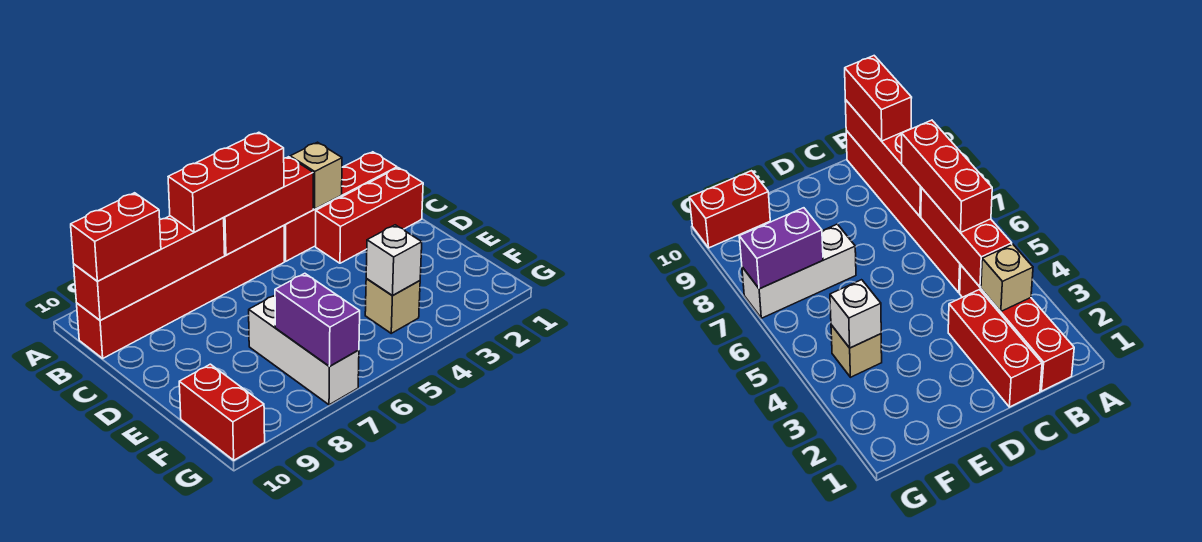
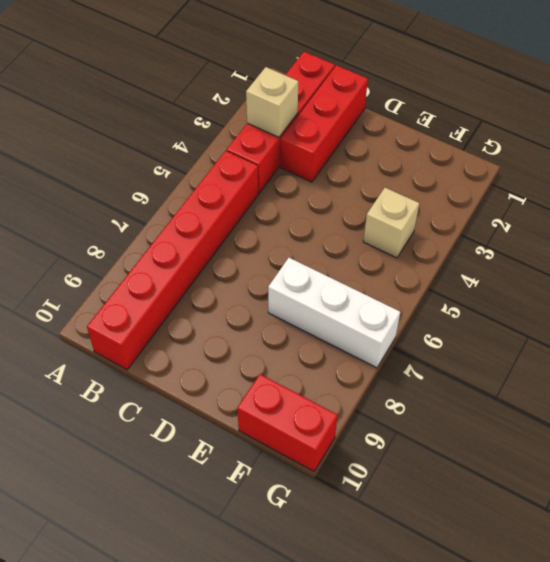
none -> red 1x3 brick [224,157,313,255]
none -> red 1x4 brick [74,216,225,321]
none -> white 1x1 brick [366,225,422,295]

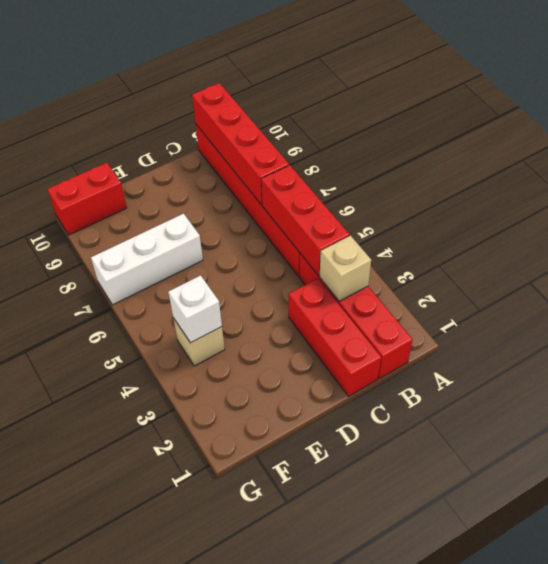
none -> purple 1x2 brick [275,273,360,367]
none -> red 1x3 brick [168,132,284,232]
none -> red 1x2 brick [71,193,161,281]

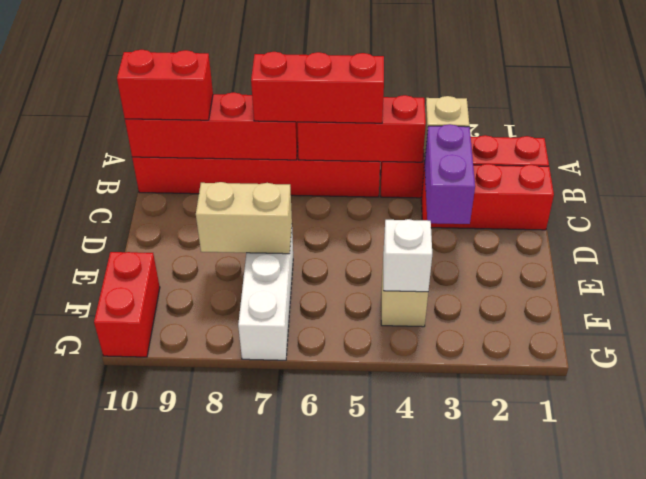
purple 1x2 brick [424,124,475,224] -> purple 1x2 brick moved to [275,273,360,367]
tan 1x2 brick [196,182,292,254] -> none

